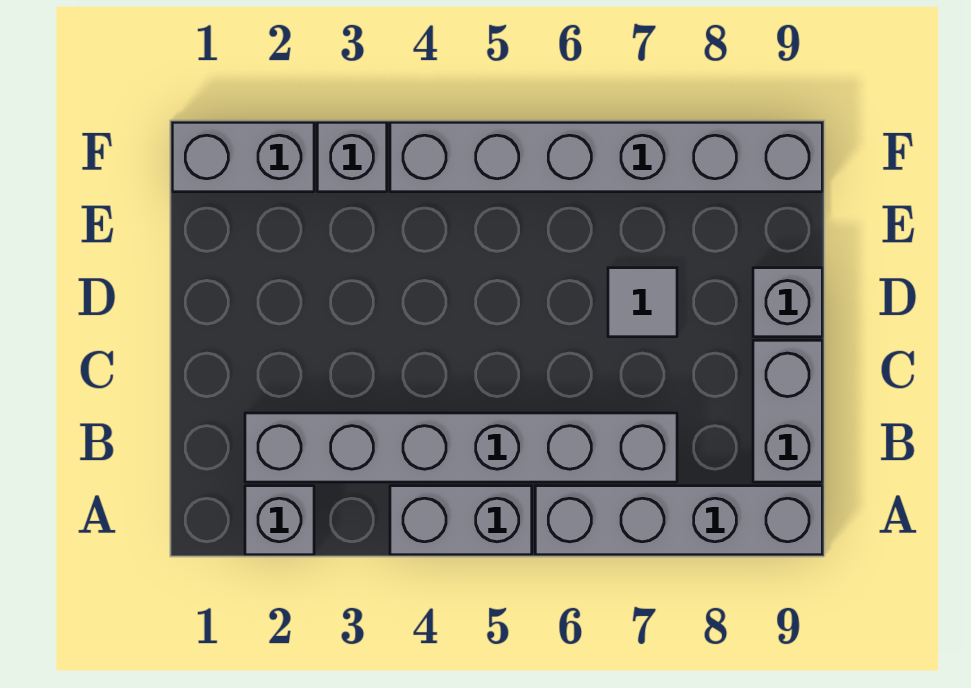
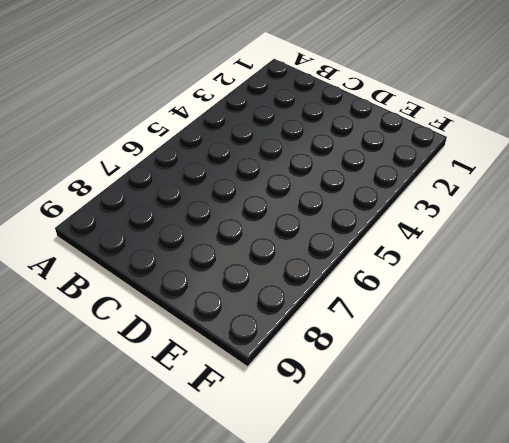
none -> grey 1x1 brick [245,486,314,555]
none -> grey 1x2 brick [390,486,532,555]

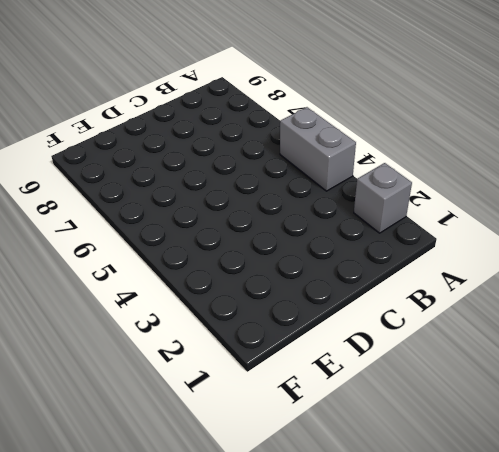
none -> grey 1x4 brick [535,486,822,555]
none -> grey 1x6 brick [245,413,677,482]

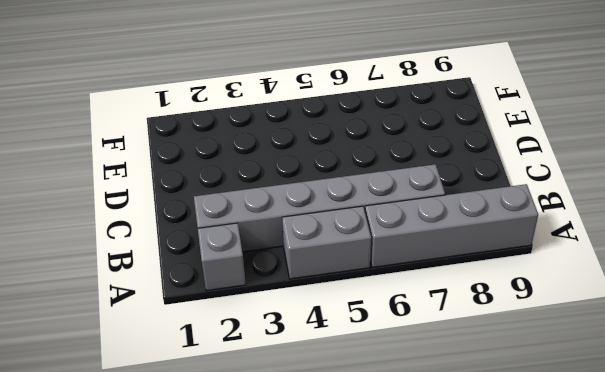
none -> grey 1x2 brick [753,340,822,482]
none -> grey 1x1 tile [608,268,677,337]

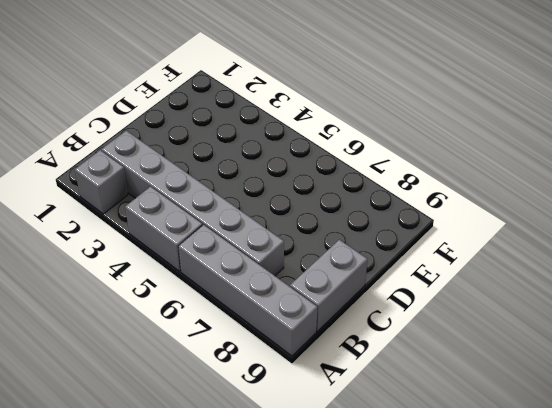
none -> grey 1x1 tile [608,268,677,337]
none -> grey 1x1 brick [753,268,822,337]

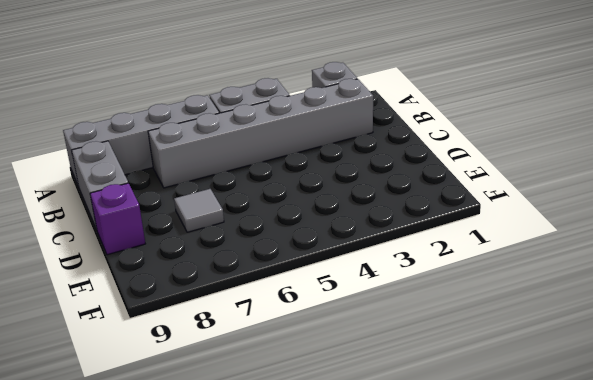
purple 1x1 brick [90,183,145,255] -> grey 1x1 brick [753,268,822,337]
none -> grey 1x2 brick [172,122,314,192]
none -> grey 1x1 brick [317,122,387,192]

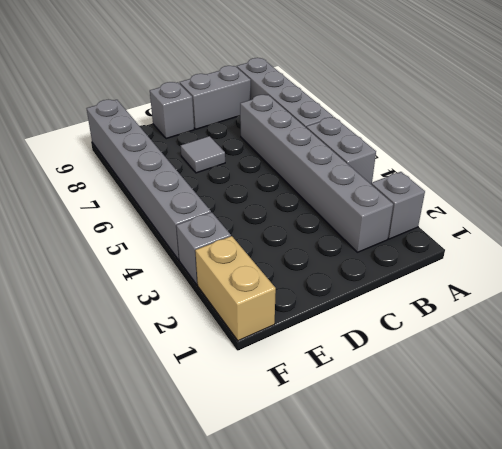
tan 1x2 brick [195,236,276,341] -> grey 1x2 brick [172,122,314,192]

